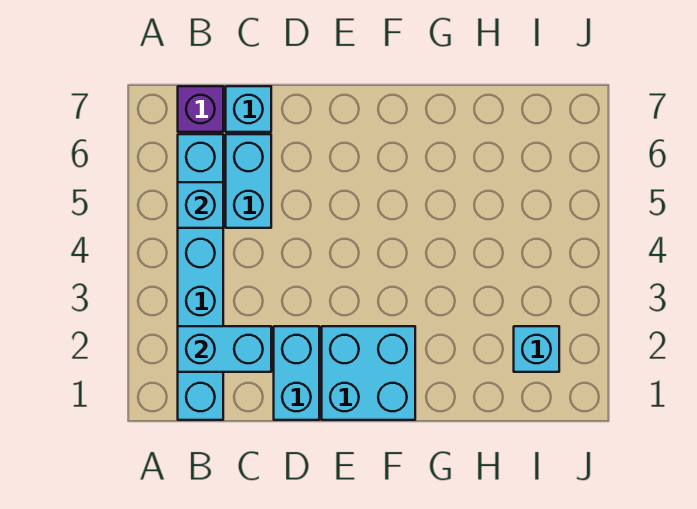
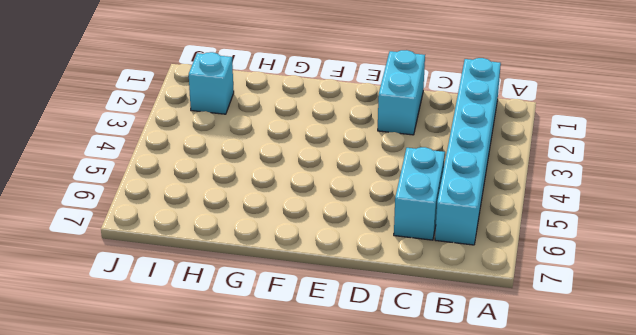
none -> purple 1x1 brick [178,86,223,132]
none -> cyan 1x1 brick [226,86,271,132]

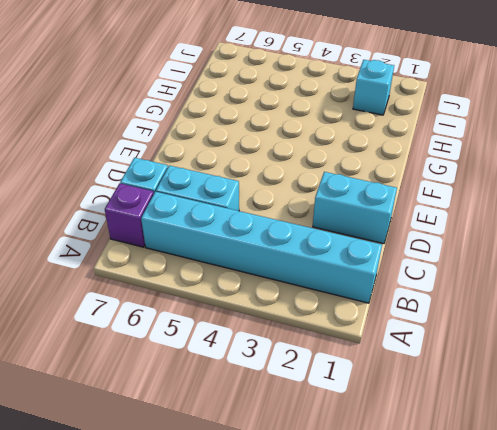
none -> cyan 2x2 brick [322,326,415,420]
none -> cyan 1x2 brick [178,326,271,372]

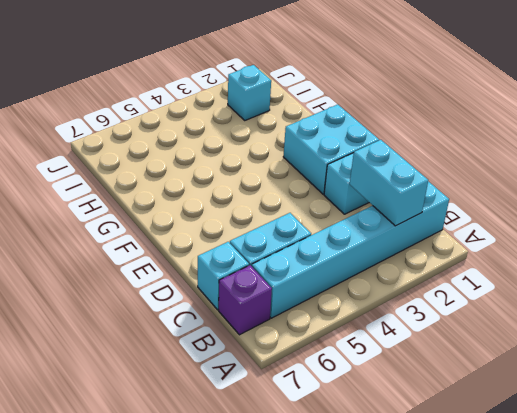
none -> cyan 1x1 brick [178,182,223,228]

